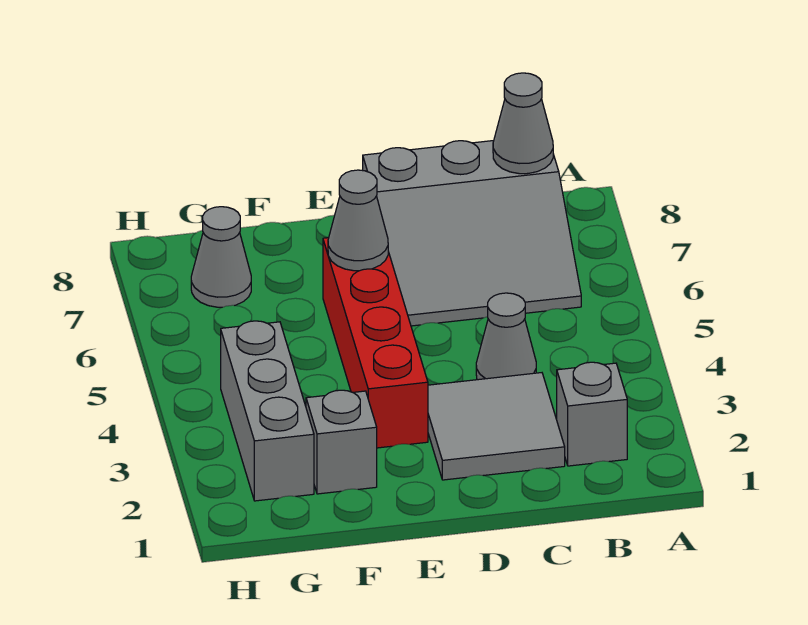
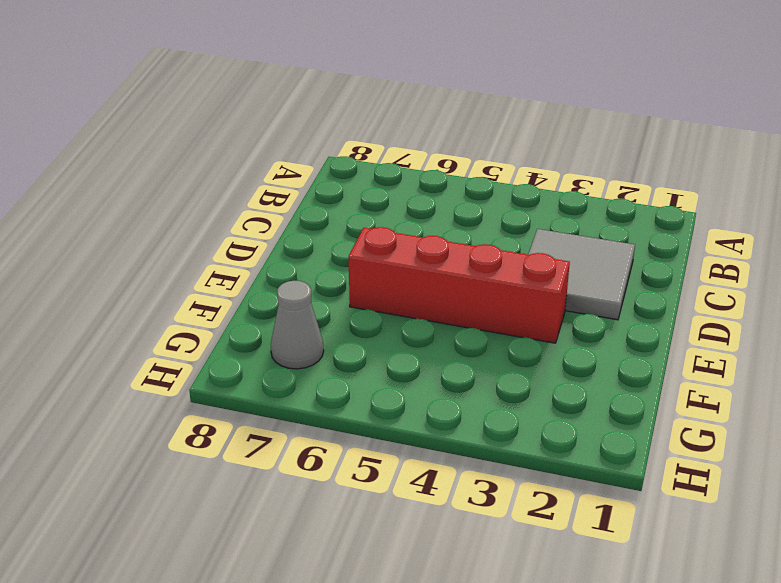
none -> grey 1x1 brick [557,362,627,466]
none -> grey 3x3 slope [363,141,581,326]

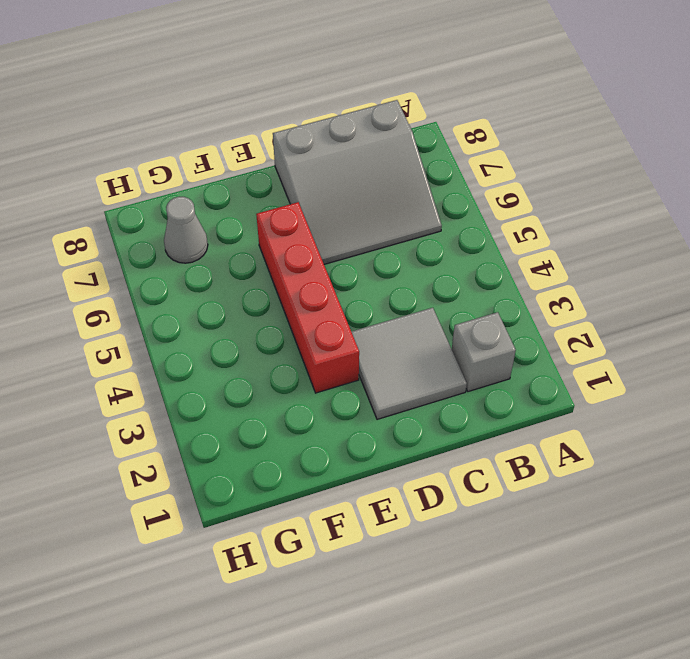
none -> grey 1x1 cone [476,293,536,380]
none -> grey 1x1 brick [306,390,377,494]

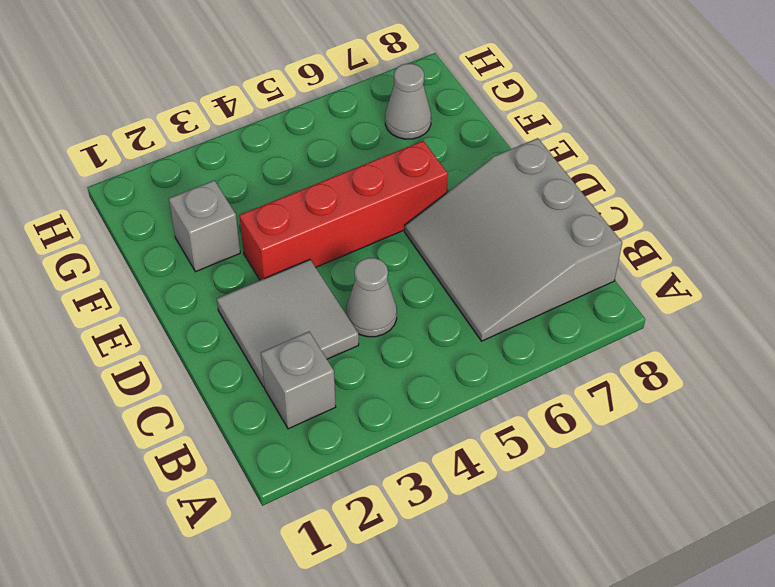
none -> grey 1x3 brick [221,321,314,501]
none -> grey 1x1 cone [493,73,553,174]

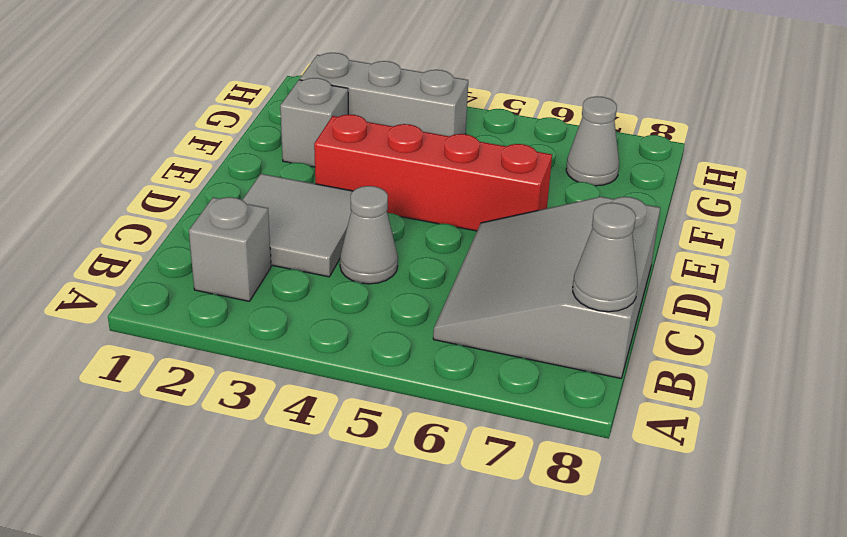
none -> grey 1x1 cone [328,170,388,271]

